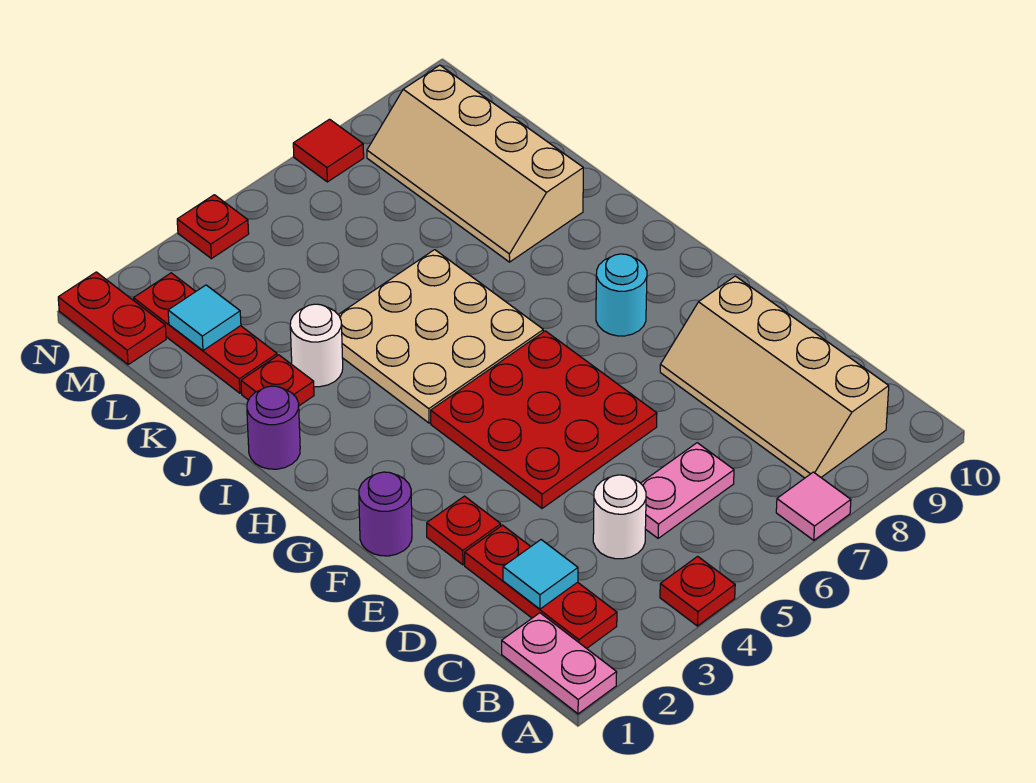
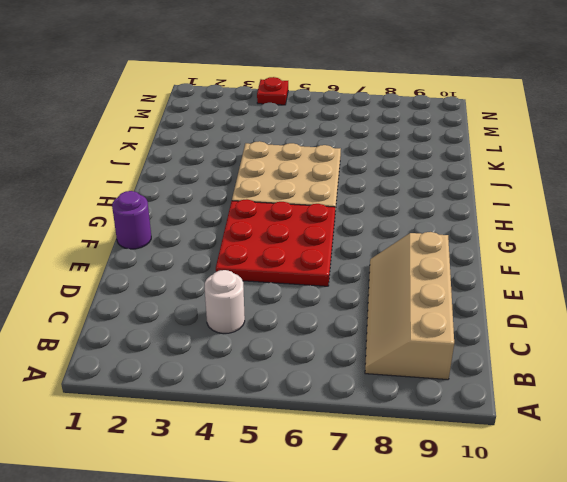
none -> pink 1x2 plate [502,613,617,714]
none -> red 1x1 plate [660,556,735,626]
none -> pink 1x1 tile [776,472,851,540]

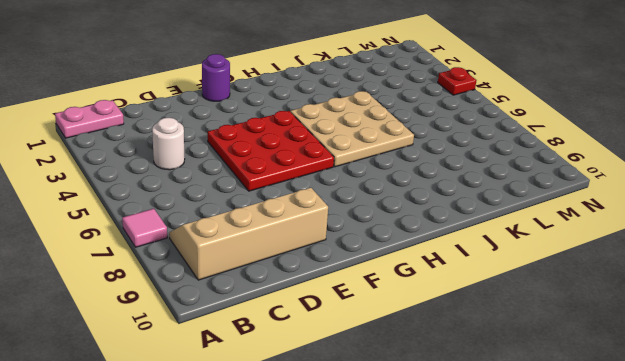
none -> red 1x1 plate [660,556,735,626]
none -> red 1x3 plate [465,525,617,648]
none -> pink 1x2 plate [641,443,734,538]

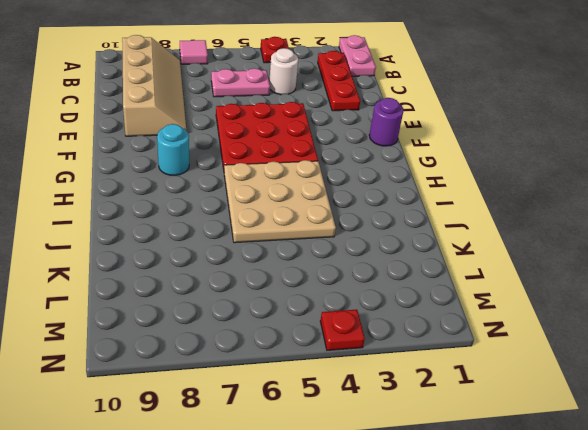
none -> red 1x1 plate [427,496,501,565]
none -> purple 1x1 round brick [247,386,300,469]
none -> red 1x1 plate [241,355,314,406]

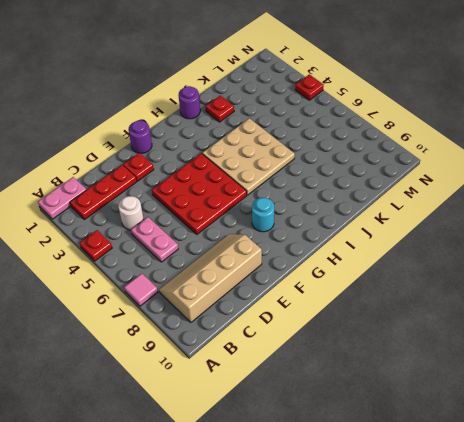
none -> white 1x1 round brick [290,304,343,387]
none -> tan 2x4 slope [367,65,583,262]
none -> red 1x3 plate [133,273,277,393]

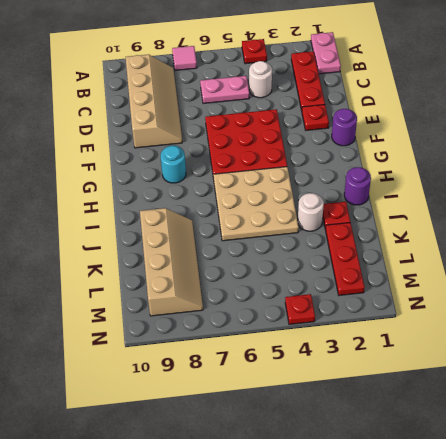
none -> red 1x2 plate [58,272,166,365]
none -> red 1x1 tile [293,119,364,182]
none -> cyan 1x1 tile [503,540,578,609]

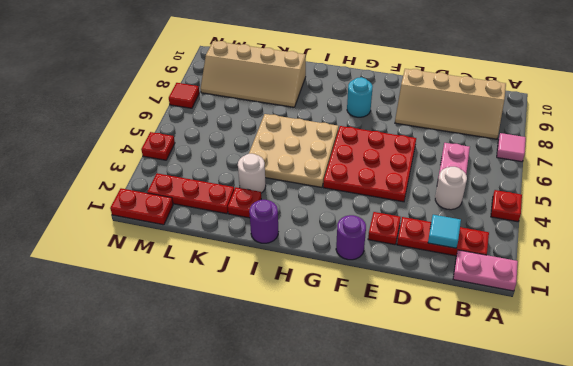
none -> cyan 1x1 tile [168,285,241,351]

